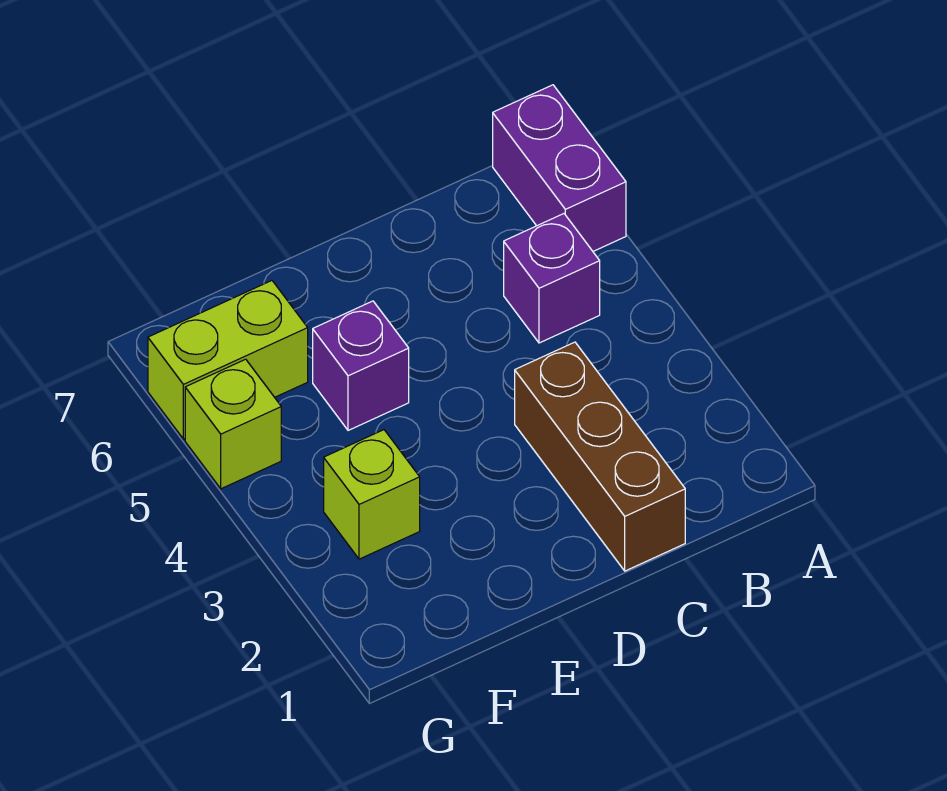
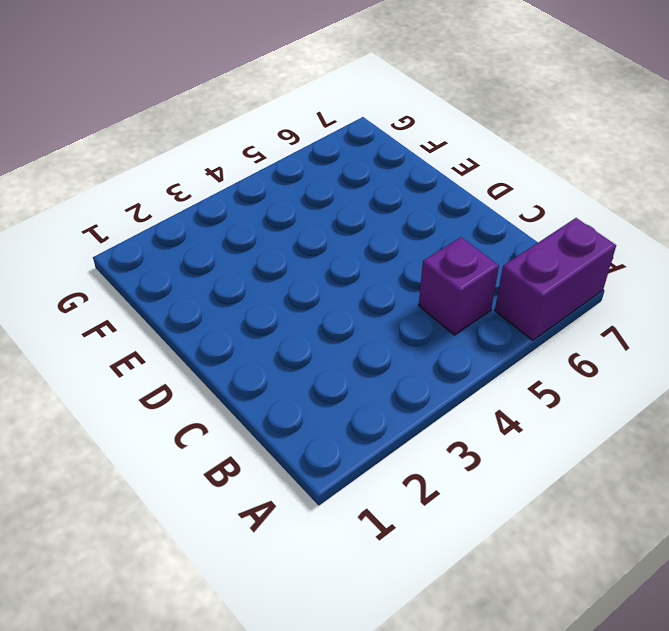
none -> brown 1x3 brick [515,342,685,571]
none -> purple 1x1 brick [313,301,409,430]

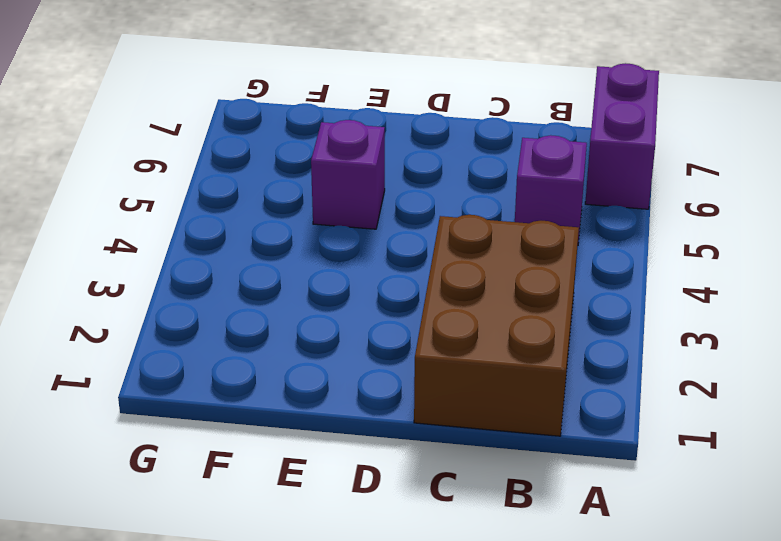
brown 2x3 brick [414,215,579,436] -> brown 1x3 brick [515,342,685,571]
none -> lime 1x1 brick [324,430,420,559]
none -> lime 1x2 brick [148,281,308,439]

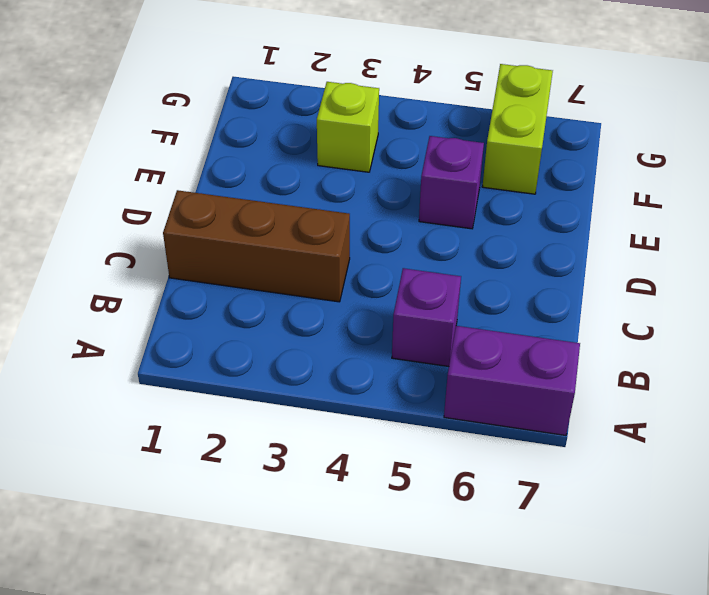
none -> lime 1x1 brick [185,359,281,489]

